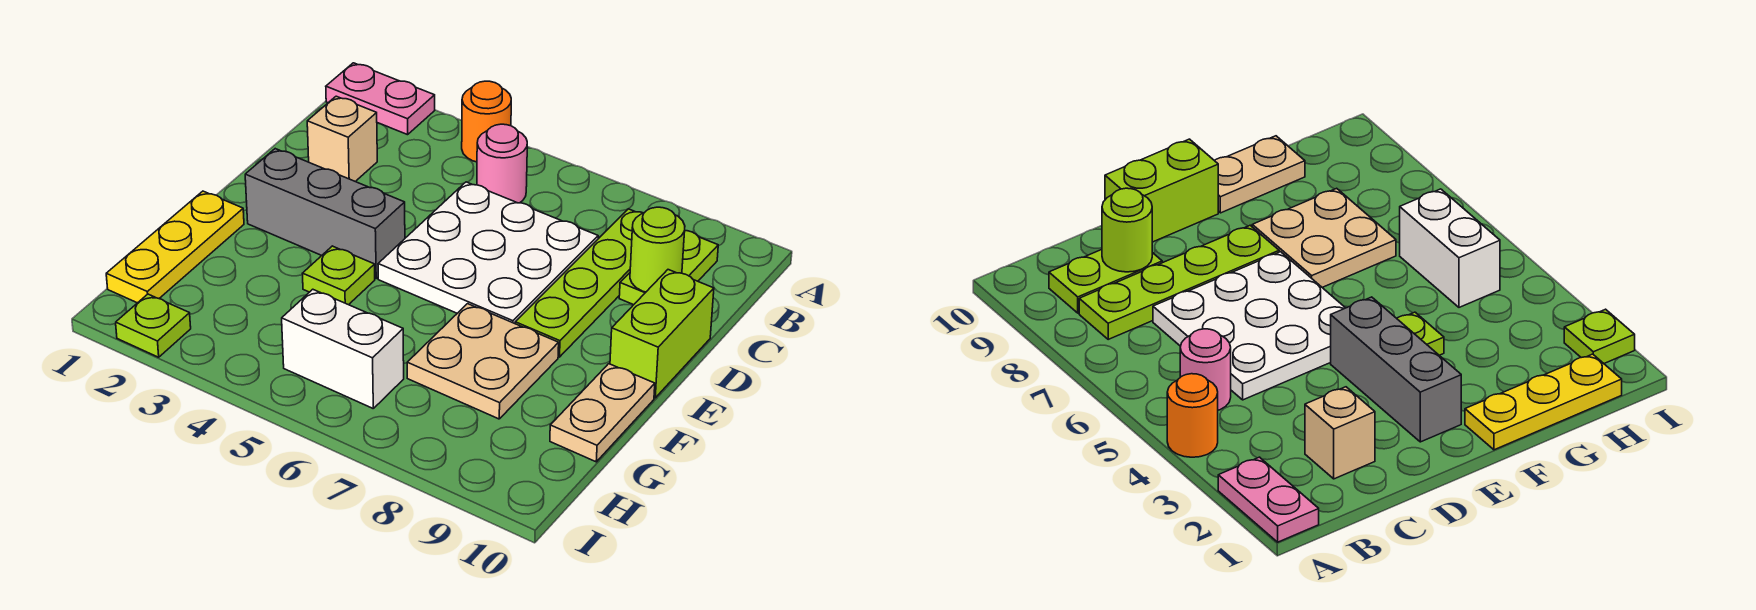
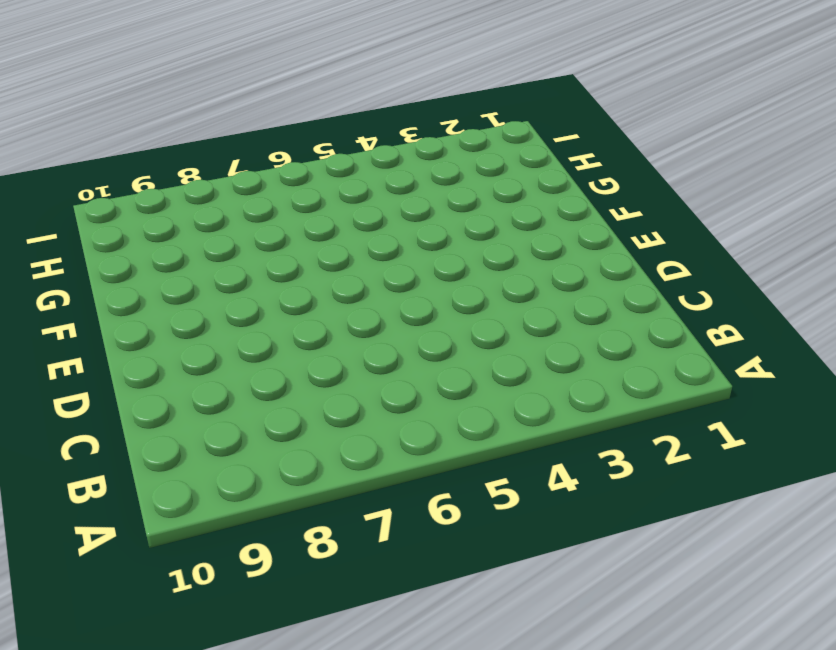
none -> pink 1x2 plate [326,63,435,135]
none -> orange 1x1 round brick [462,81,511,162]
none -> pink 1x1 round brick [477,124,527,203]

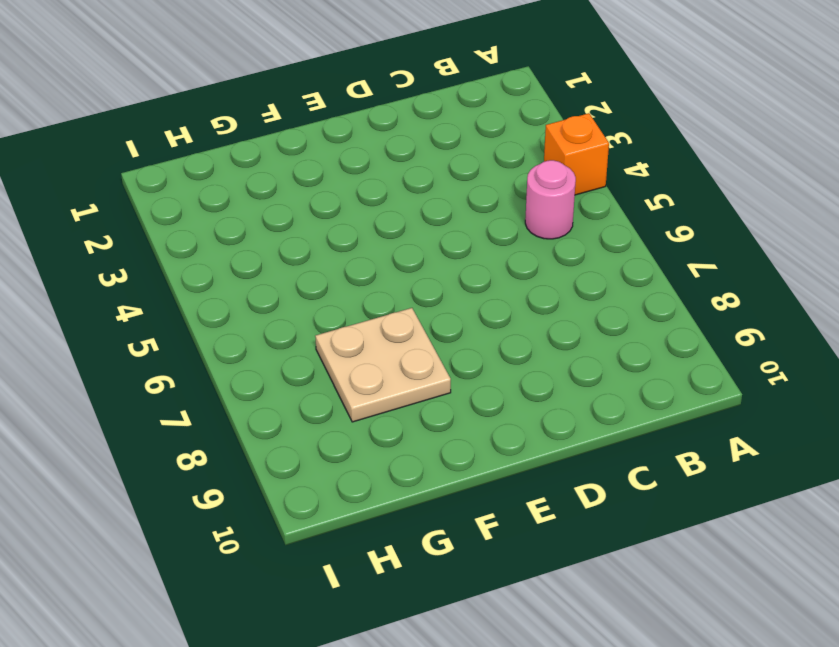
orange 1x1 brick [544,113,609,195] -> orange 1x1 round brick [462,81,511,162]
none -> pink 1x2 plate [326,63,435,135]
none -> lime 1x4 plate [515,209,643,357]
none -> lime 1x2 plate [619,231,718,305]

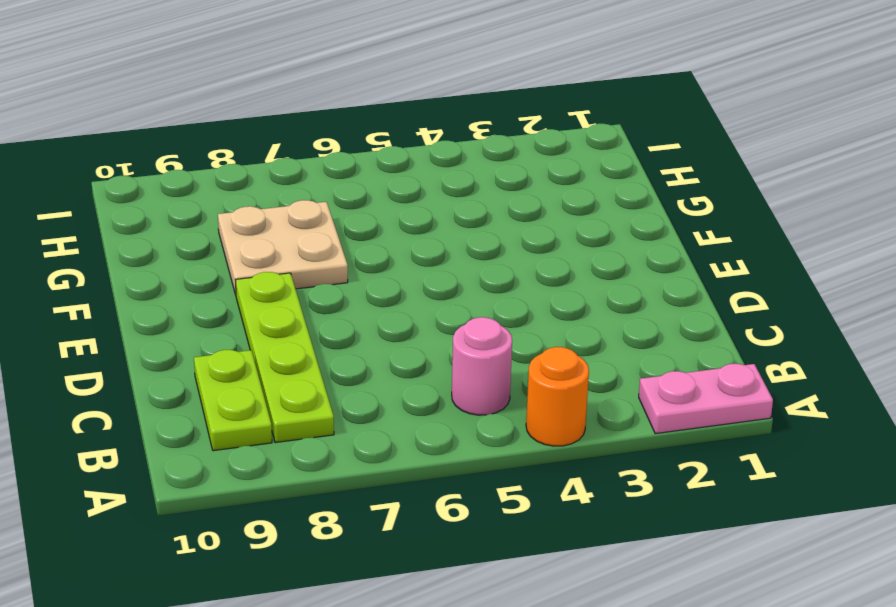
none -> tan 1x1 brick [307,96,377,182]
none -> white 3x3 plate [378,182,598,324]
none -> lime 1x2 brick [610,270,714,398]

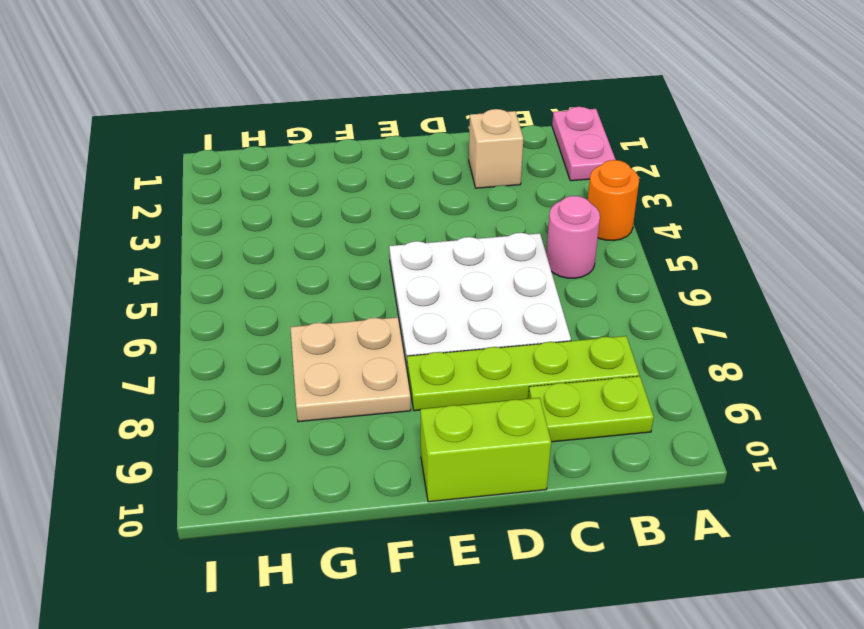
none -> grey 1x3 brick [245,149,405,279]
none -> yellow 1x3 plate [106,191,244,303]
none -> lime 1x1 plate [303,246,375,305]

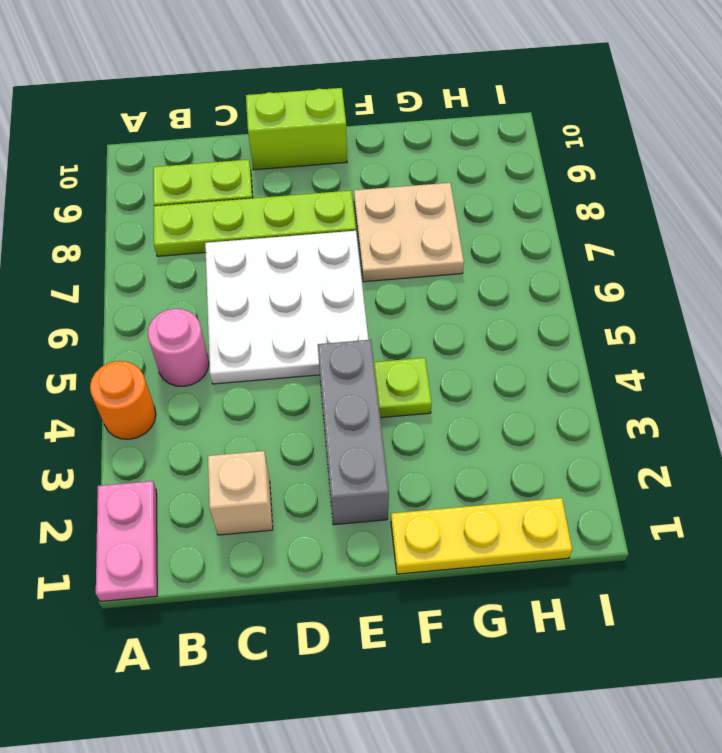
none -> tan 1x2 plate [550,364,655,462]
none -> white 1x2 brick [282,289,404,408]
none -> lime 1x1 plate [116,294,191,357]

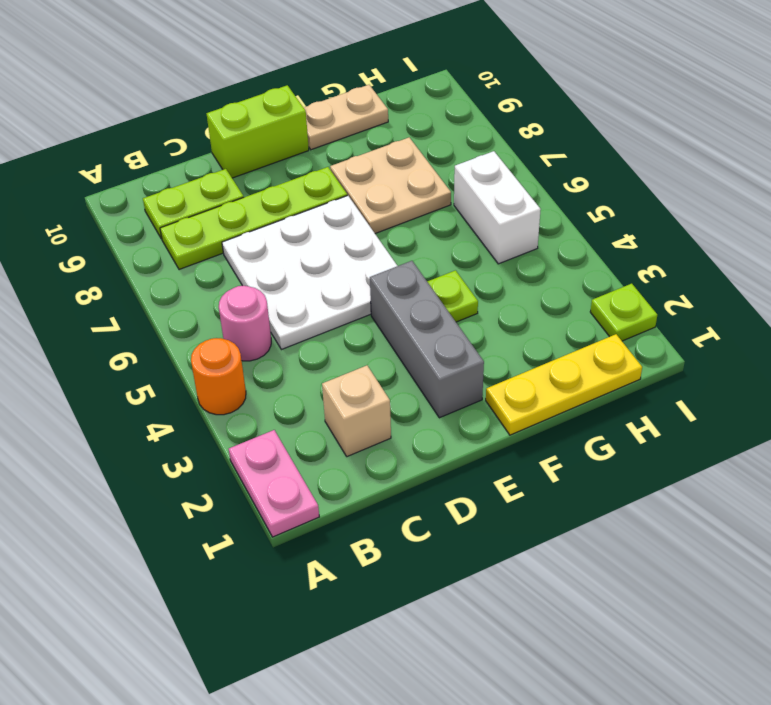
none -> lime 1x1 round brick [630,207,685,292]

